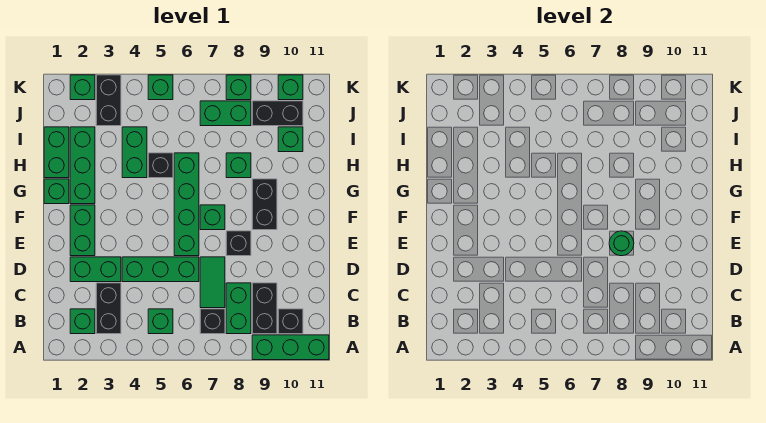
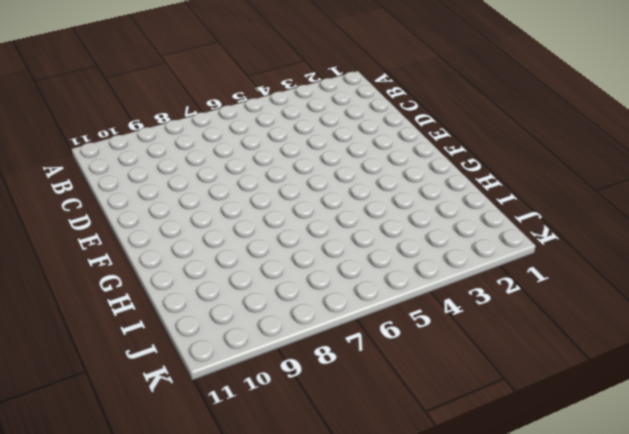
none -> green 1x3 brick [252,335,329,360]
none -> green 1x1 brick [70,309,95,334]
none -> black 1x2 brick [96,283,121,334]
none -> green 1x1 brick [148,309,173,334]

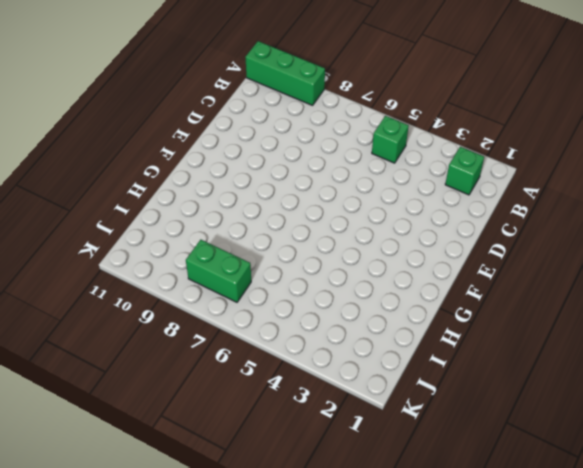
none -> black 1x2 brick [96,283,121,334]
none -> black 1x1 brick [200,309,225,334]
none -> green 1x2 brick [226,283,251,334]
none -> black 1x2 brick [252,283,277,334]

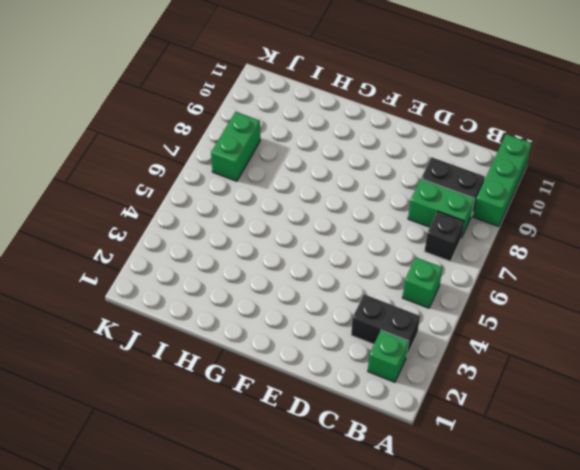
none -> black 1x1 brick [278,309,303,334]
none -> green 1x2 tile [200,257,225,308]
none -> green 1x2 brick [70,257,121,282]
none -> green 1x3 brick [122,257,199,282]

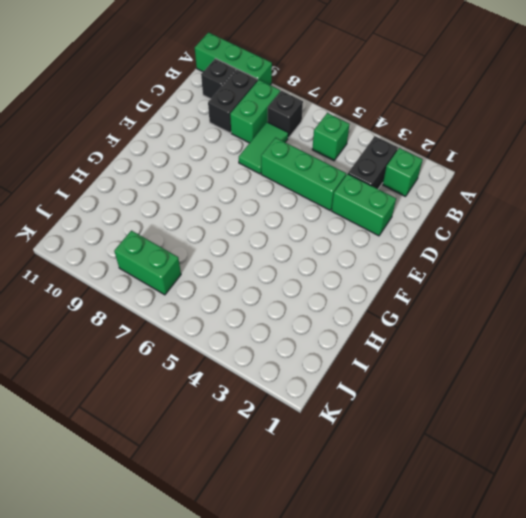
none -> green 1x2 brick [70,205,95,256]
none -> green 1x4 brick [174,153,199,256]
none -> black 1x1 brick [226,231,251,256]
none -> green 1x1 brick [200,205,225,230]

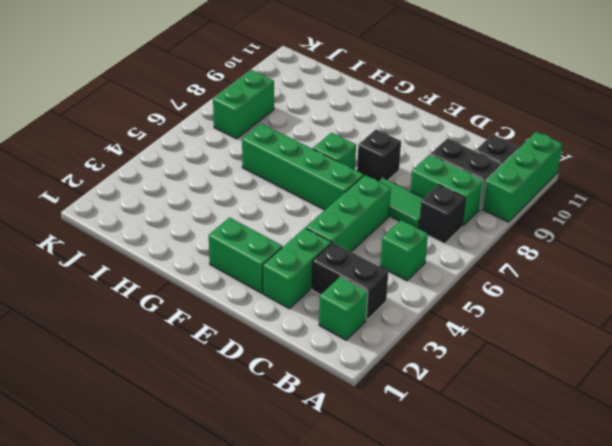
none -> black 1x2 brick [252,179,277,230]
none -> green 1x1 brick [44,179,69,204]
none -> green 1x3 brick [70,127,95,204]
none -> green 1x2 brick [44,127,69,178]

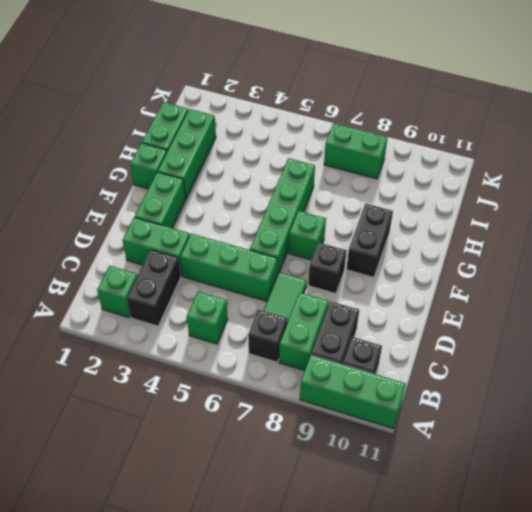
none -> green 1x2 brick [122,127,147,178]
none -> black 1x1 brick [148,153,173,178]
none -> green 1x1 brick [226,153,251,178]
none -> green 1x1 brick [278,127,303,152]

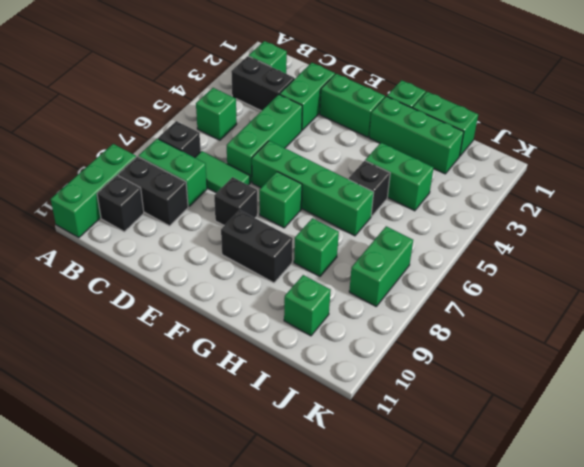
none -> black 1x2 brick [96,75,121,126]
none -> black 1x2 brick [252,101,303,126]
none -> green 1x1 brick [70,75,95,100]
none -> green 1x1 brick [148,75,173,100]

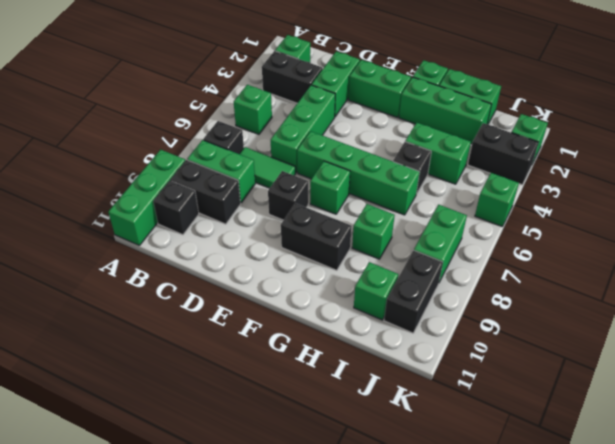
none -> green 1x1 brick [226,75,251,100]
none -> green 1x1 brick [278,75,303,100]
none -> green 1x1 round brick [609,231,634,256]

